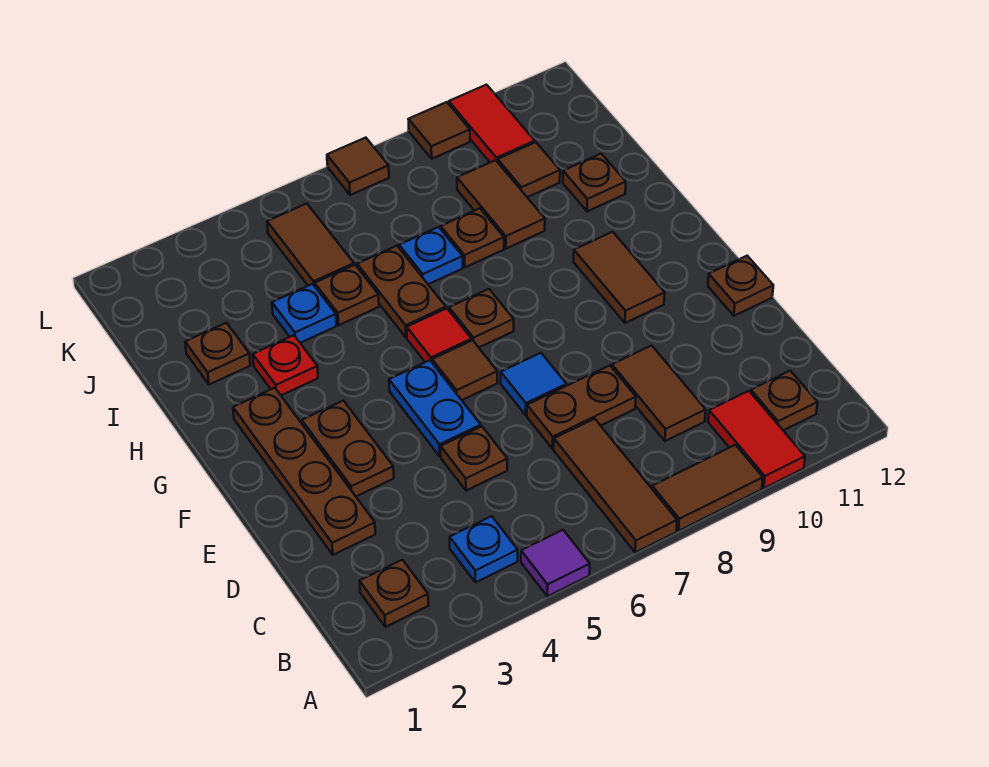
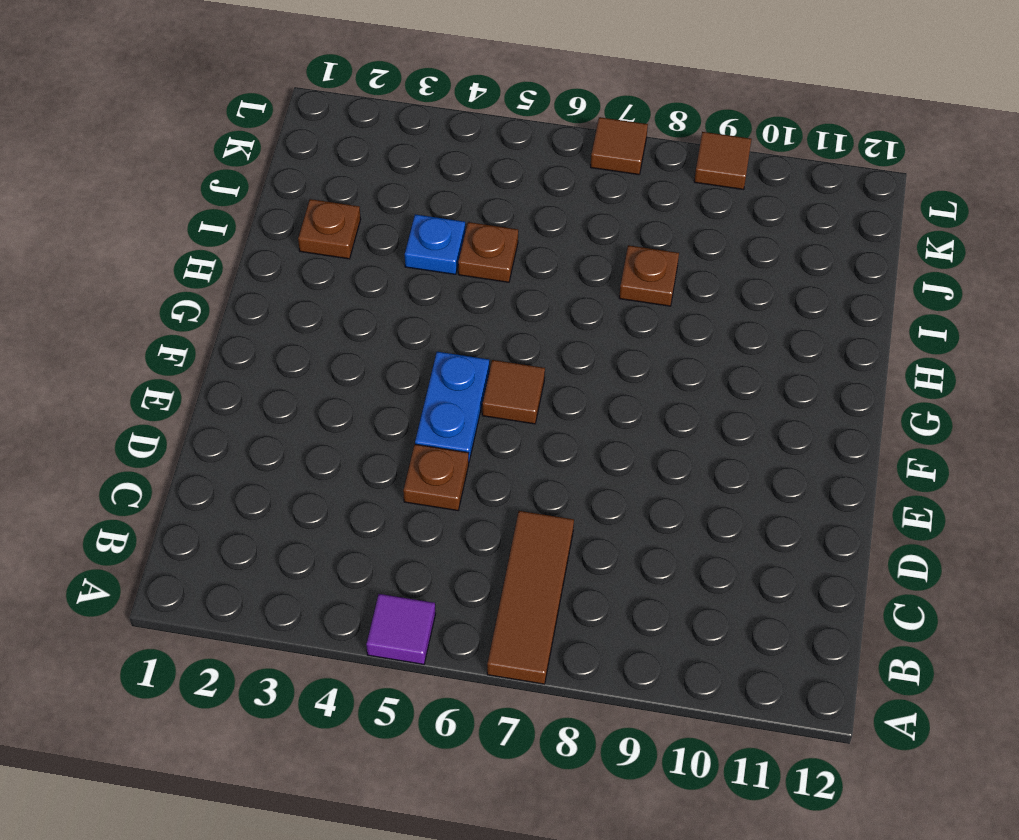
none -> brown 1x2 tile [652,445,763,531]
none -> red 1x2 tile [708,391,805,488]
none -> brown 1x1 plate [360,560,428,627]
none -> blue 1x1 plate [450,516,518,582]

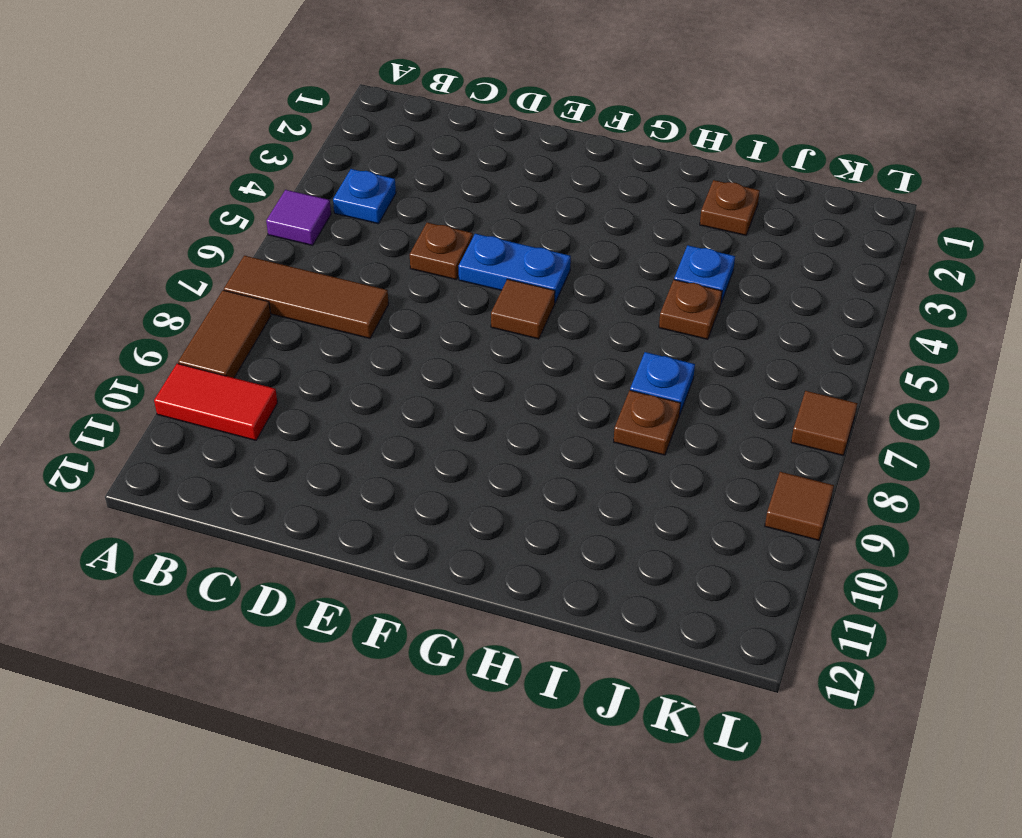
none -> brown 1x1 plate [360,560,428,627]
none -> brown 1x1 plate [751,371,818,430]
none -> brown 1x2 tile [612,345,706,441]
none -> brown 1x4 plate [233,388,375,555]

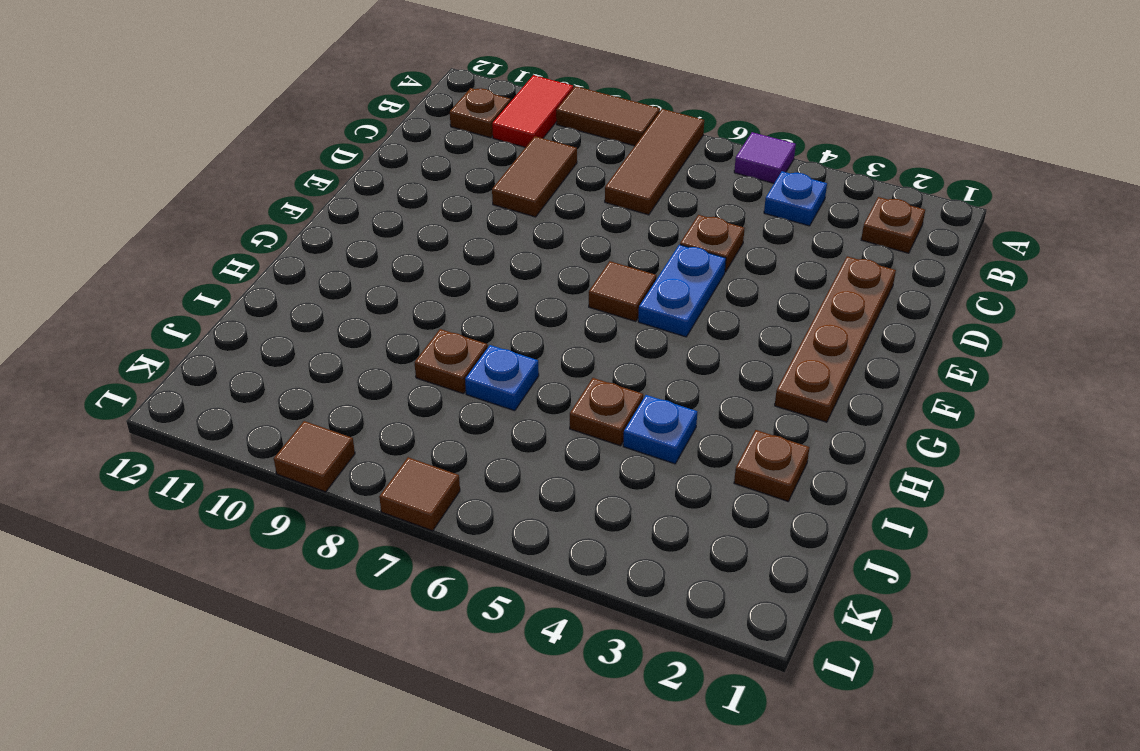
none -> brown 1x2 plate [527,365,636,449]
none -> brown 1x2 plate [302,401,394,496]
none -> blue 1x1 tile [501,353,566,415]
none -> brown 1x1 plate [708,256,773,316]

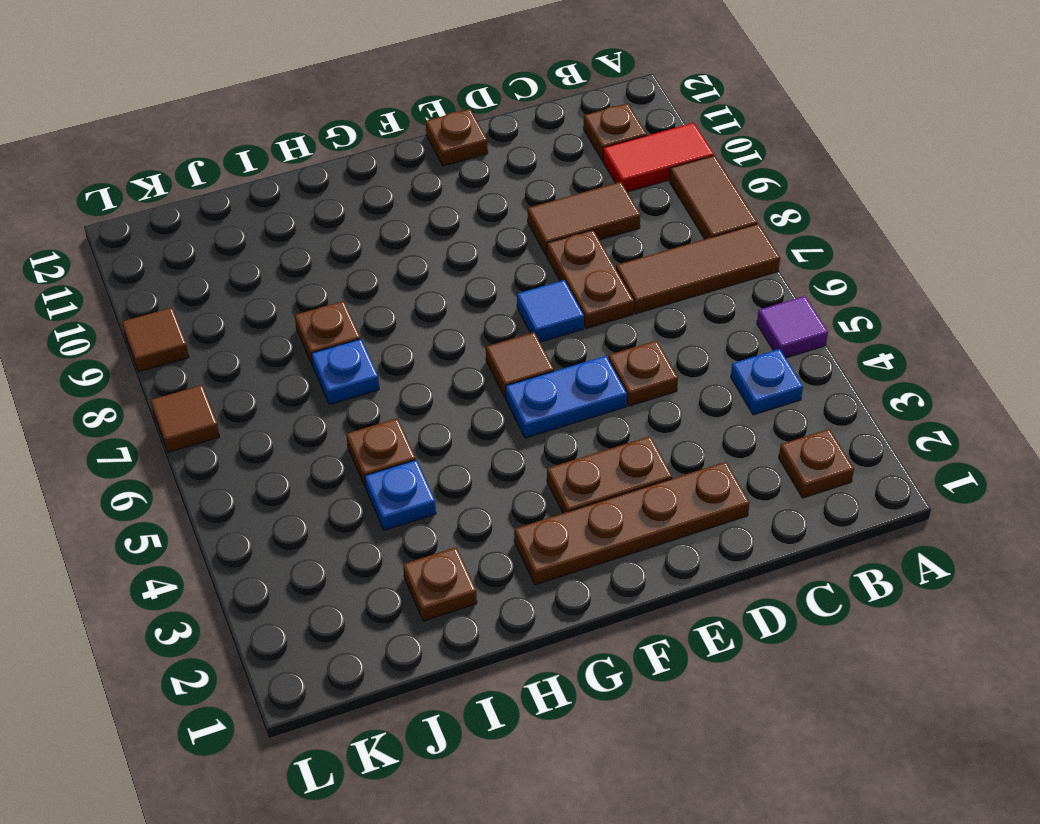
none -> brown 1x2 tile [574,232,665,323]
none -> red 1x1 tile [407,308,471,362]
none -> brown 1x1 plate [449,289,514,347]
none -> red 1x1 plate [253,335,318,395]

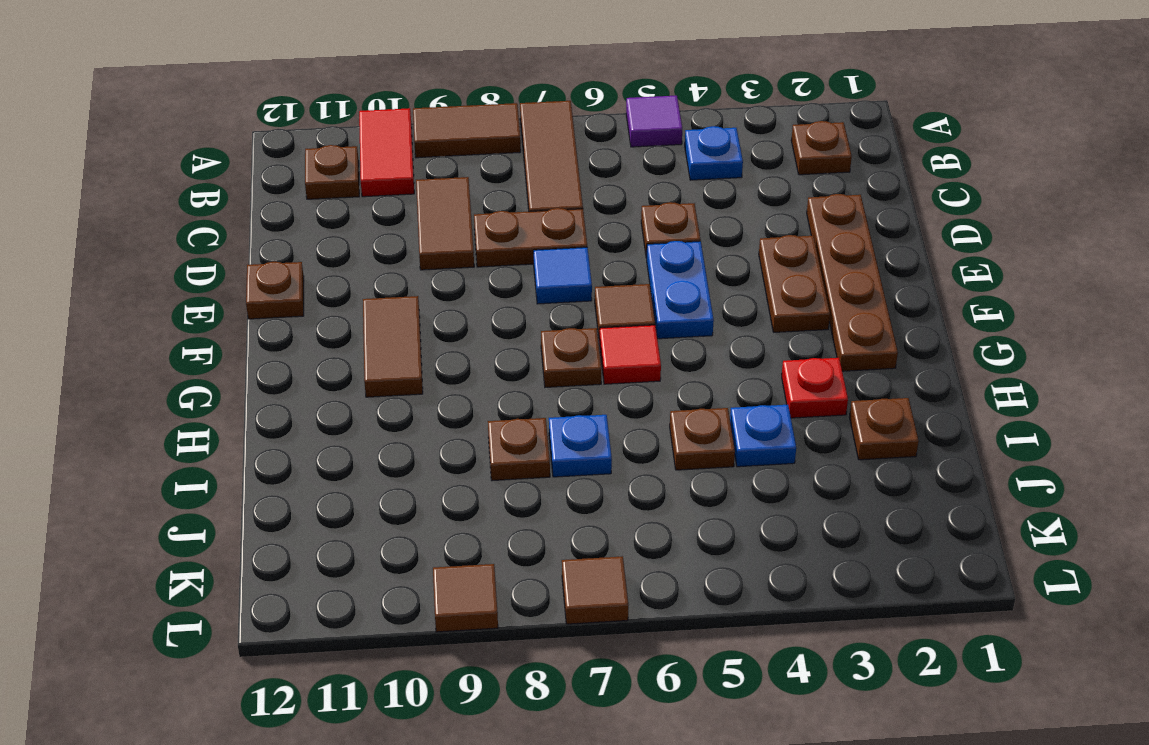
none -> brown 1x2 plate [357,246,446,337]
none -> brown 1x2 tile [457,160,545,249]
none -> brown 1x1 plate [563,154,626,211]
none -> brown 1x2 tile [267,204,354,286]

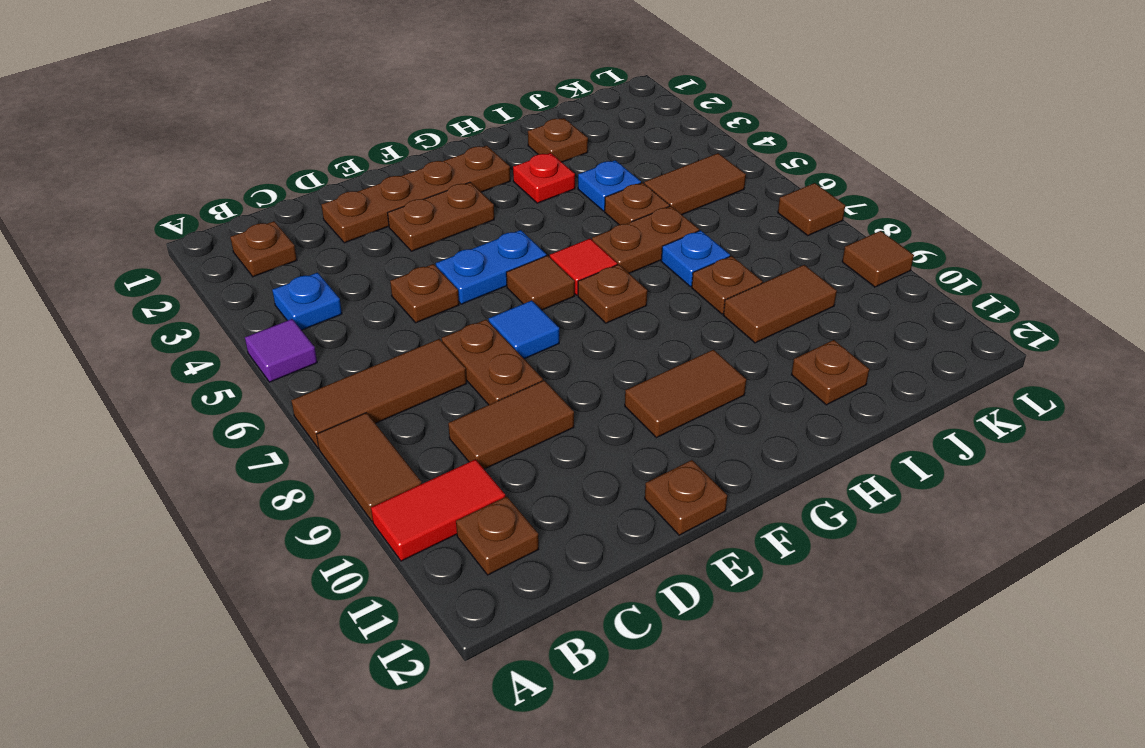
none -> brown 1x1 tile [498,142,560,197]
none -> red 1x2 tile [449,85,535,162]

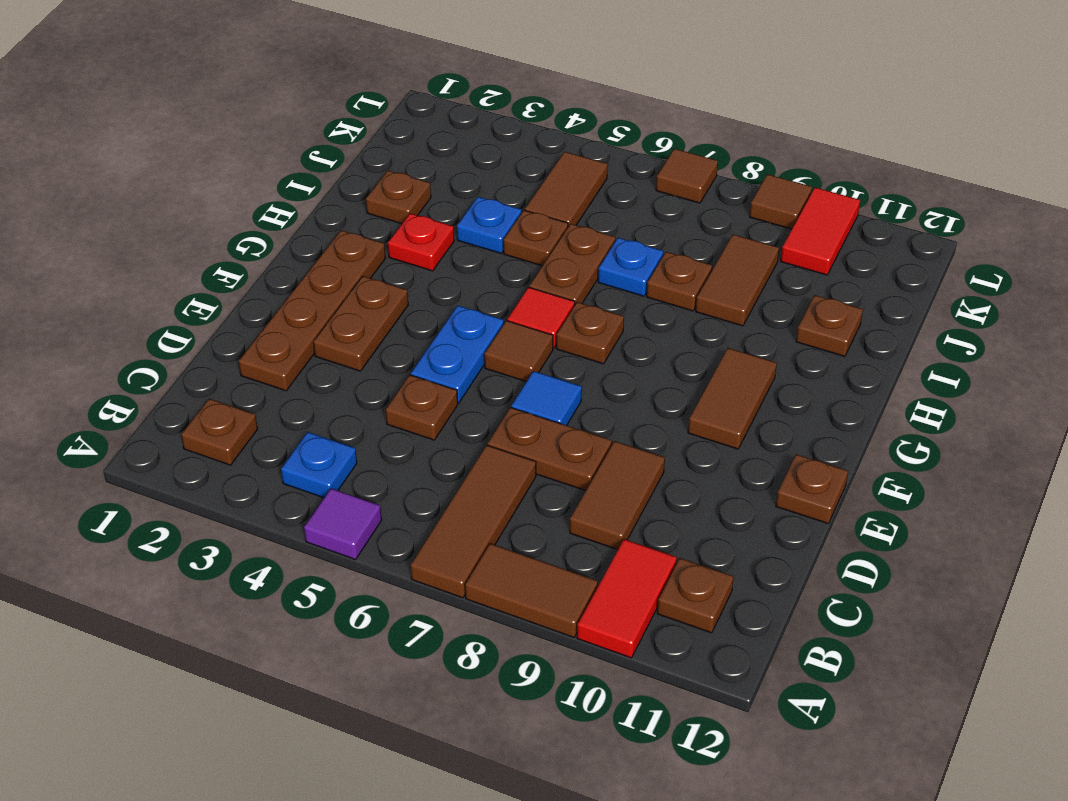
none -> brown 1x1 tile [498,142,560,197]

